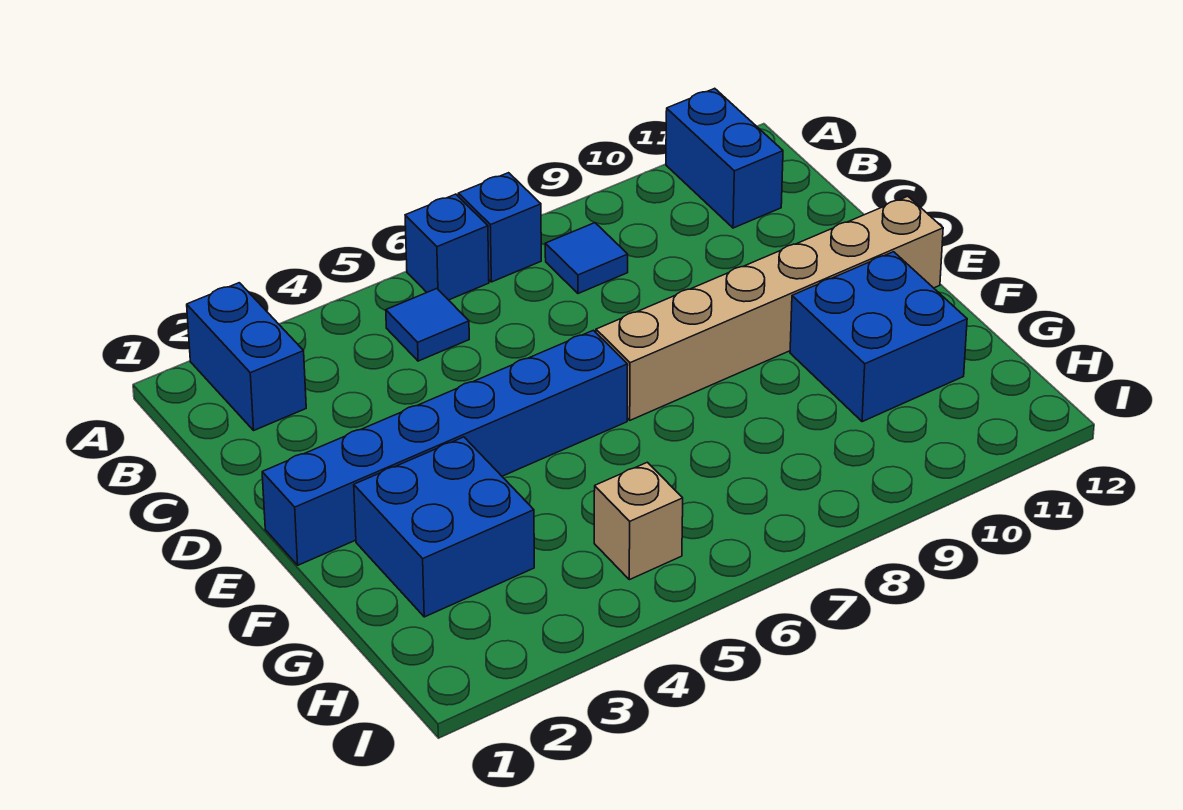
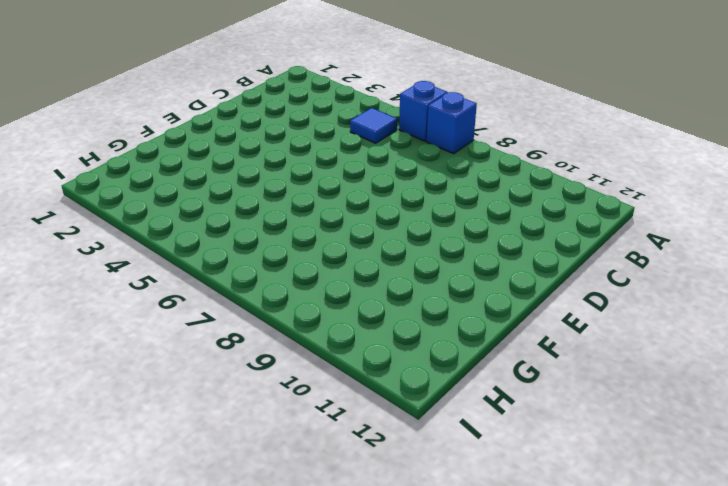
none -> blue 1x2 brick [187,283,306,430]
none -> blue 1x2 brick [666,88,783,228]

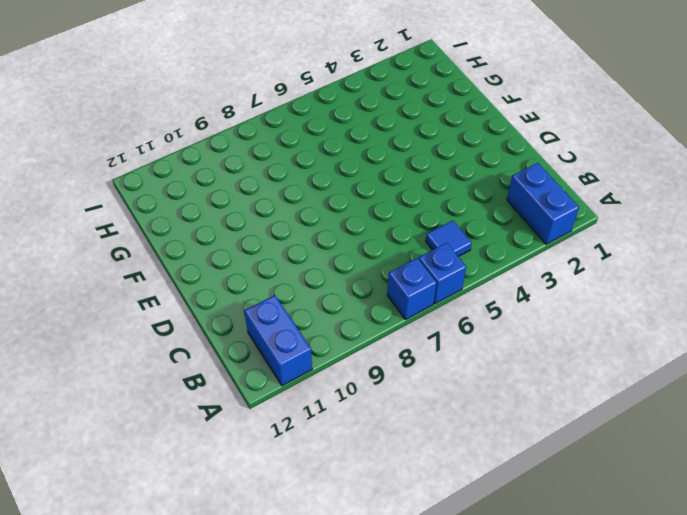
none -> blue 1x1 tile [545,223,628,294]
none -> blue 1x6 brick [262,330,628,565]

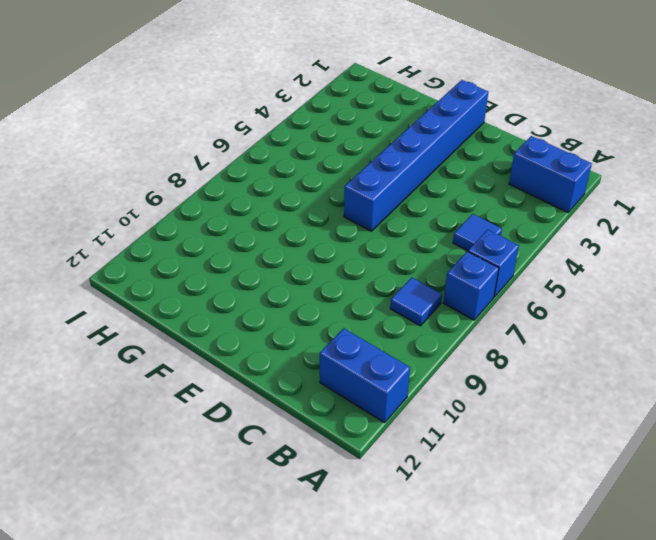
none -> tan 1x6 brick [596,196,943,420]
none -> blue 2x2 brick [354,437,534,617]

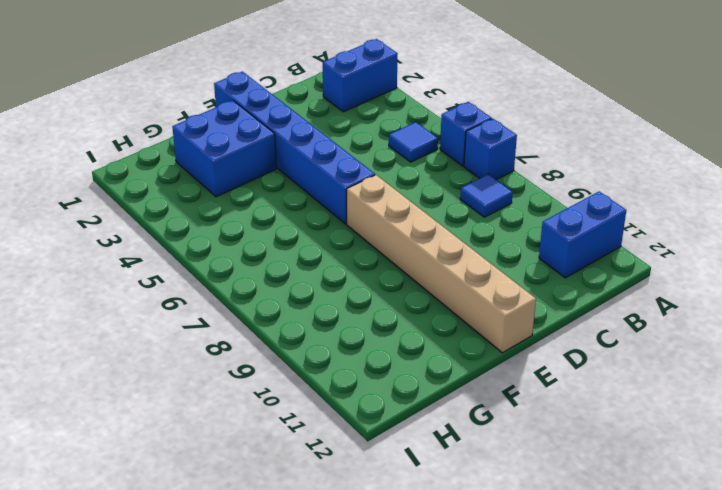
none -> blue 2x2 brick [790,252,967,422]
none -> tan 1x1 brick [594,462,683,580]

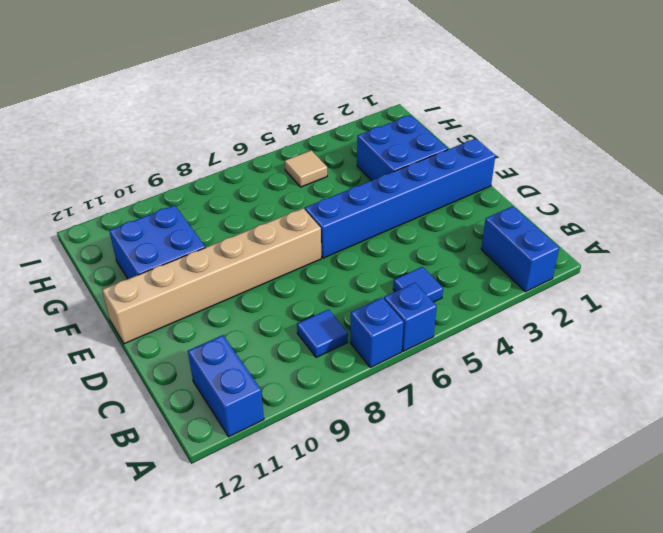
tan 1x1 tile [285,150,327,187] -> tan 1x1 brick [594,462,683,580]

